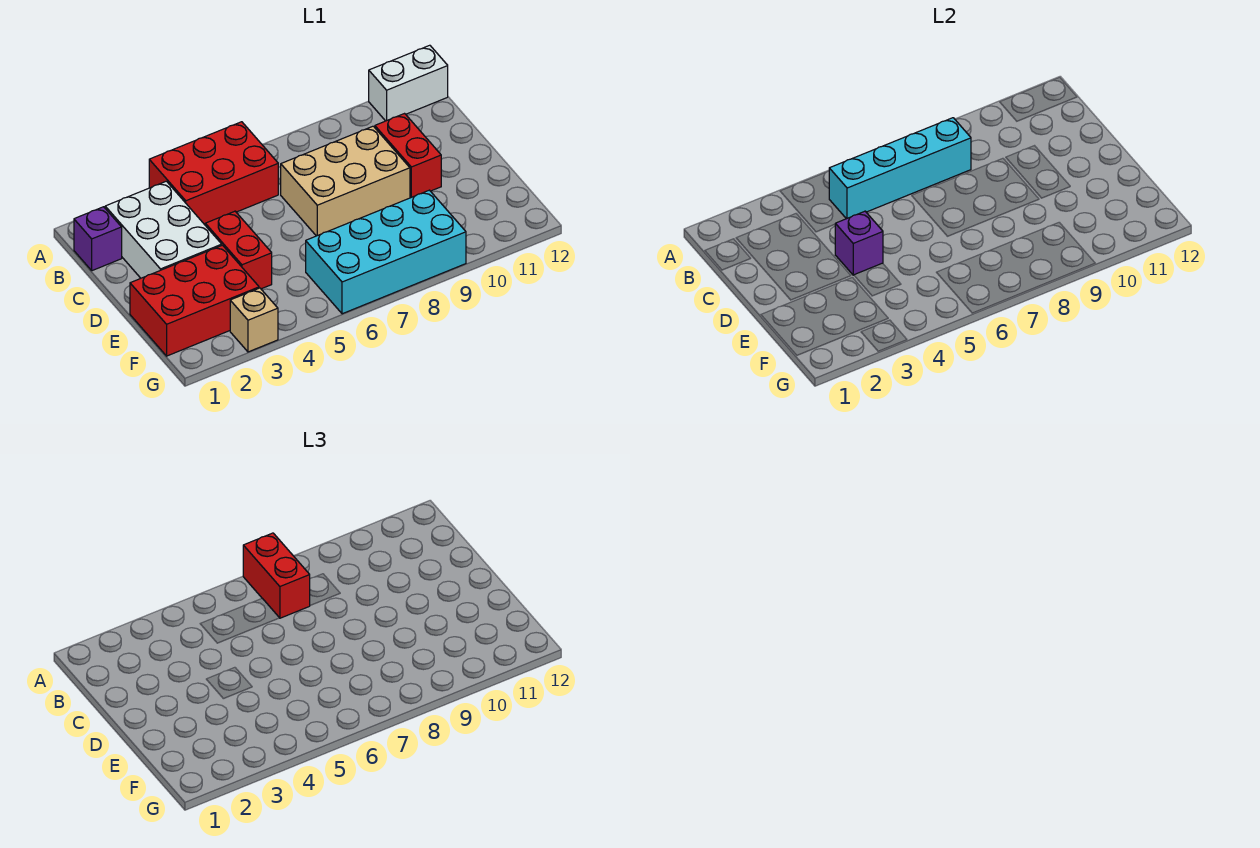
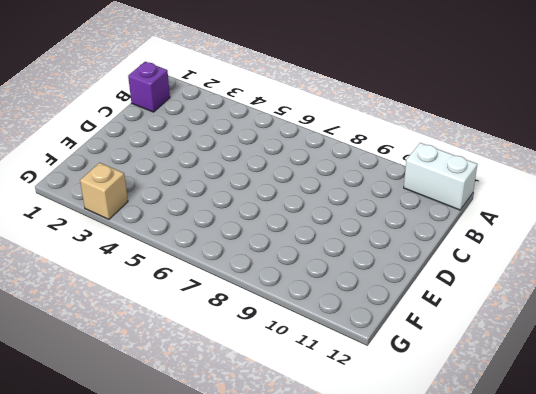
none -> red 2x3 brick [149,122,278,225]
none -> white 2x3 brick [105,181,222,278]
none -> tan 2x3 brick [281,126,410,236]

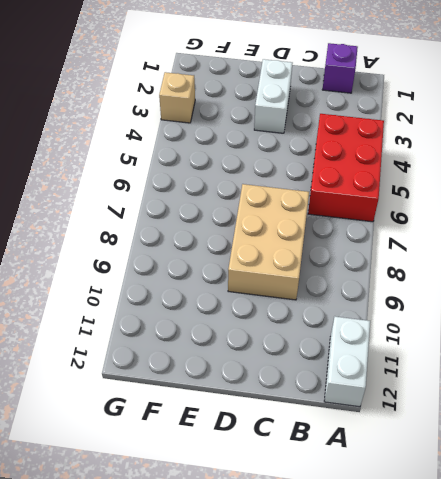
white 1x2 brick [254,59,292,133] -> white 2x3 brick [105,181,222,278]
none -> red 1x2 brick [375,114,441,198]
none -> red 1x2 brick [205,211,272,289]
none -> red 2x3 brick [130,245,259,356]

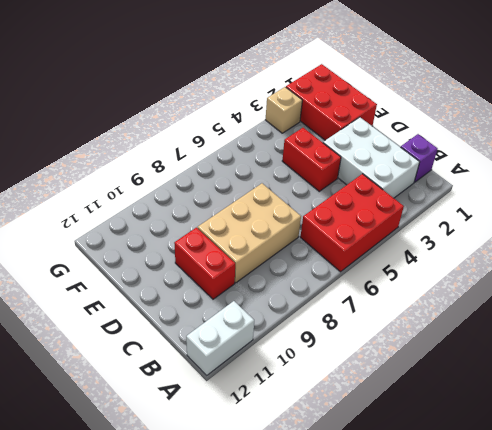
red 2x3 brick [286,64,377,140] -> red 2x3 brick turned to [130,245,259,356]
none -> cyan 2x4 brick [306,190,466,314]
none -> cyan 1x4 brick [829,118,971,219]
none -> purple 1x1 brick [835,211,883,275]

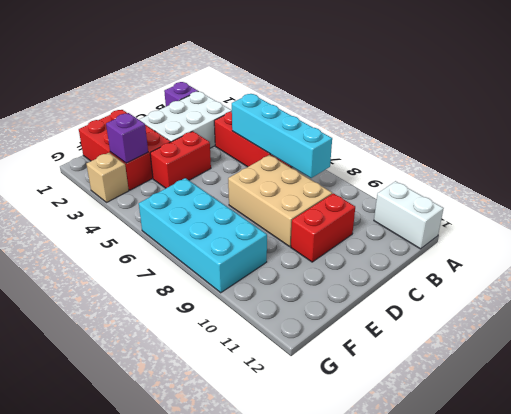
purple 1x1 brick [106,113,148,163] -> purple 1x1 brick moved to [835,211,883,275]
none -> red 1x2 brick [243,533,310,618]

